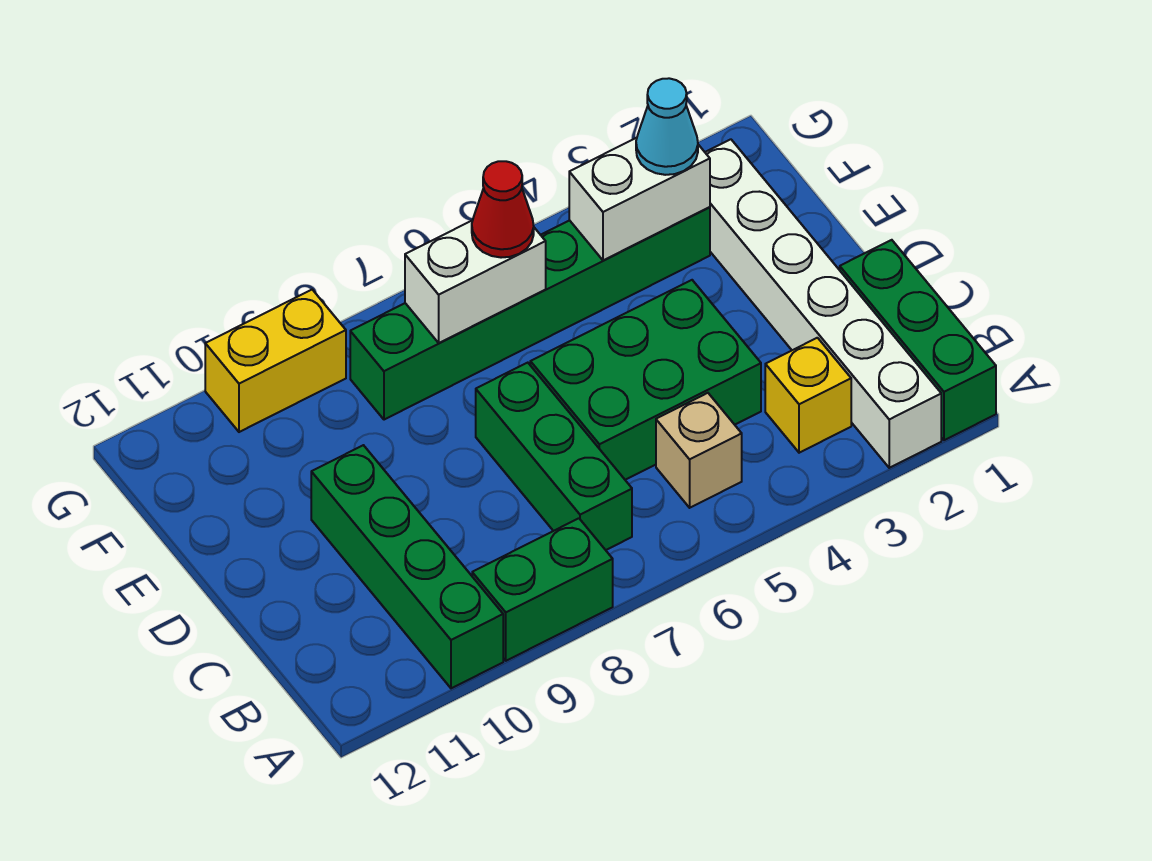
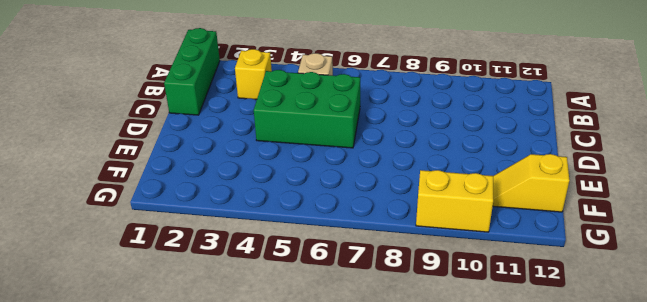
yellow 1x2 slope [493,154,570,212] -> none
none -> white 1x6 brick [705,139,941,468]
none -> green 1x2 brick [472,518,613,661]
none -> green 1x4 brick [311,445,503,688]

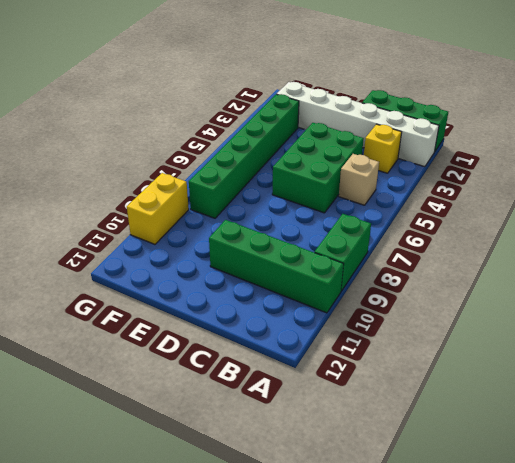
none -> green 1x3 brick [476,363,632,550]
none -> white 1x2 brick [569,138,710,260]
none -> white 1x2 brick [405,220,546,343]

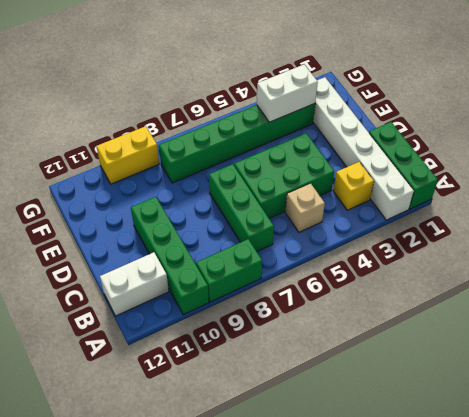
white 1x2 brick [100,252,169,316] -> white 1x2 brick moved to [405,220,546,343]
none -> cyan 1x1 cone [636,78,698,175]
none -> red 1x1 cone [472,161,534,258]

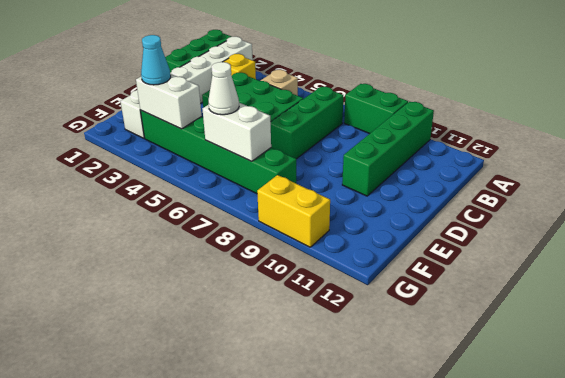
white 1x1 cone [208,62,239,115] -> red 1x1 cone [472,161,534,258]

